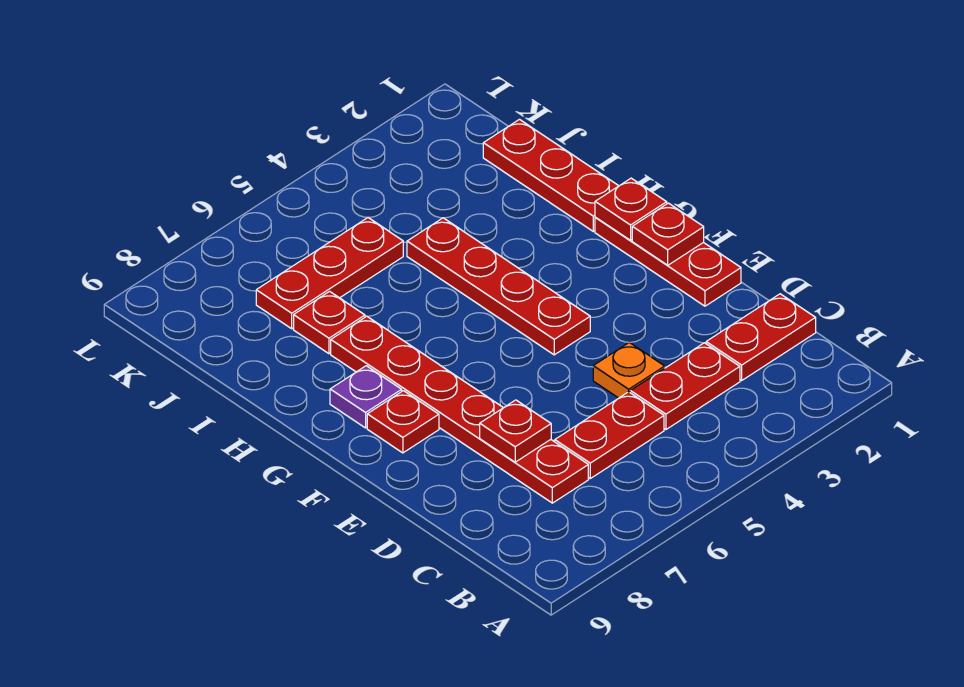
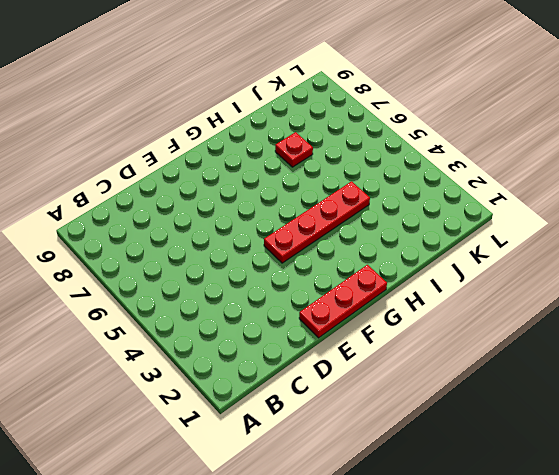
none -> red 1x2 plate [706,294,816,380]
none -> red 1x2 plate [631,343,740,429]
none -> red 1x2 plate [555,392,664,478]

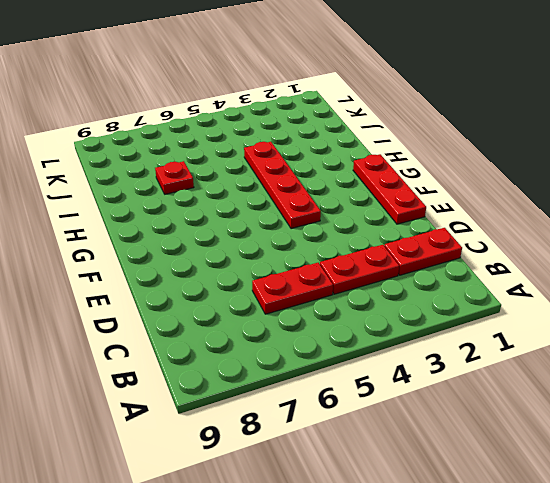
none -> red 1x6 plate [331,316,588,503]
none -> orange 1x1 plate [593,342,665,398]
none -> red 1x1 plate [367,391,439,453]

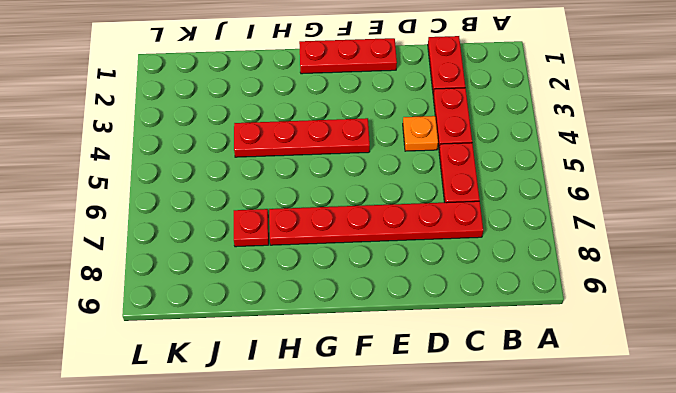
none -> red 1x1 plate [367,391,439,453]
none -> purple 1x1 plate [330,366,402,428]
none -> red 1x3 plate [483,119,618,231]

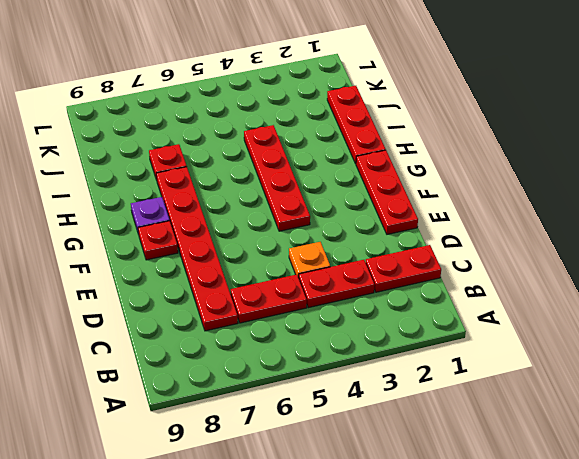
none -> red 1x3 plate [256,218,403,329]
none -> red 1x1 plate [480,400,551,462]
none -> red 1x1 plate [632,203,704,265]

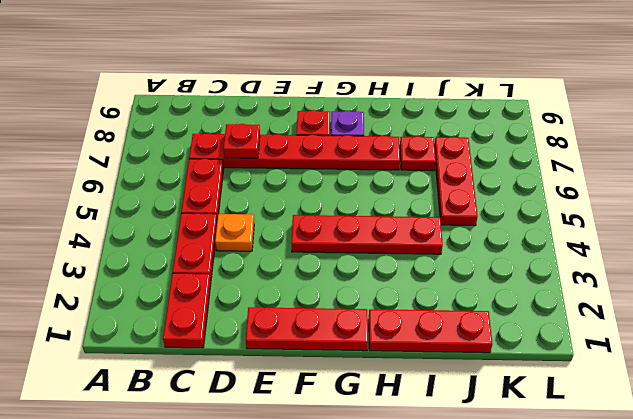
none -> red 1x1 plate [632,203,704,265]
none -> red 1x1 plate [595,178,667,240]

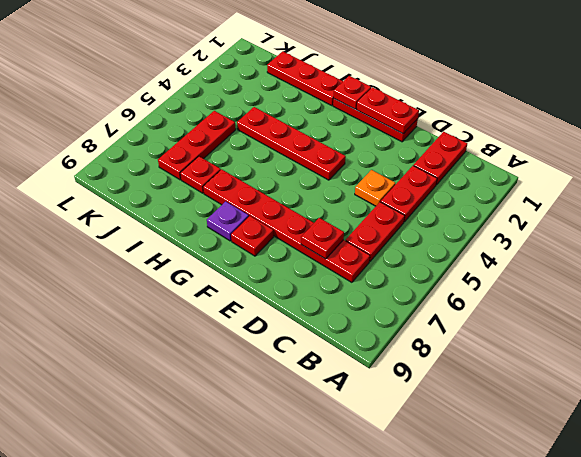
red 1x2 plate [357,87,419,134] -> red 1x1 plate [632,203,704,265]

